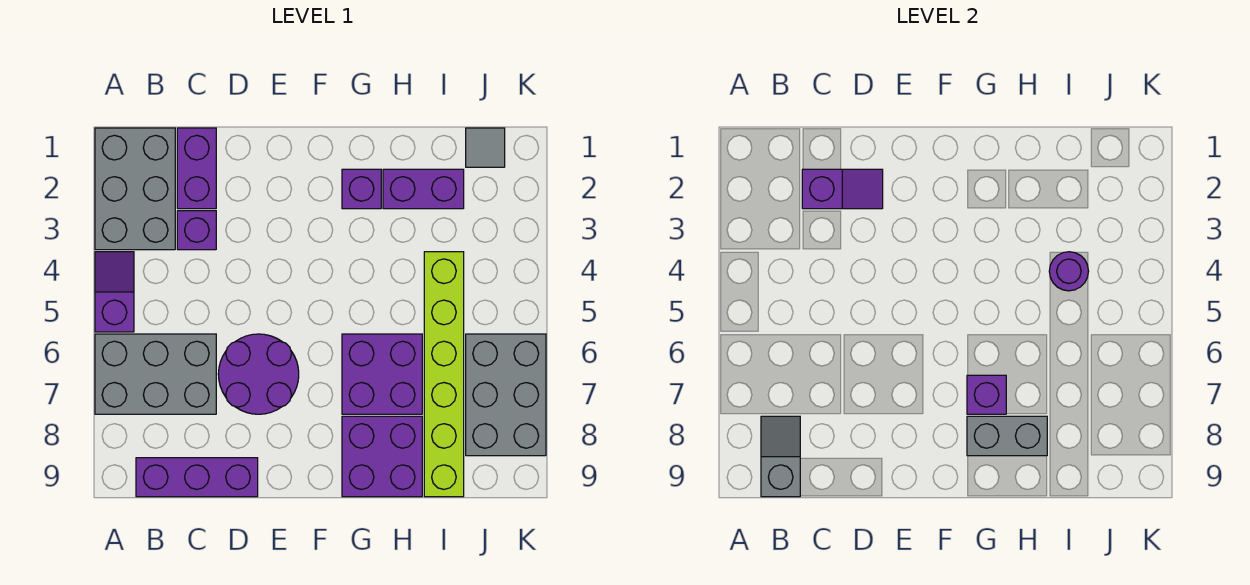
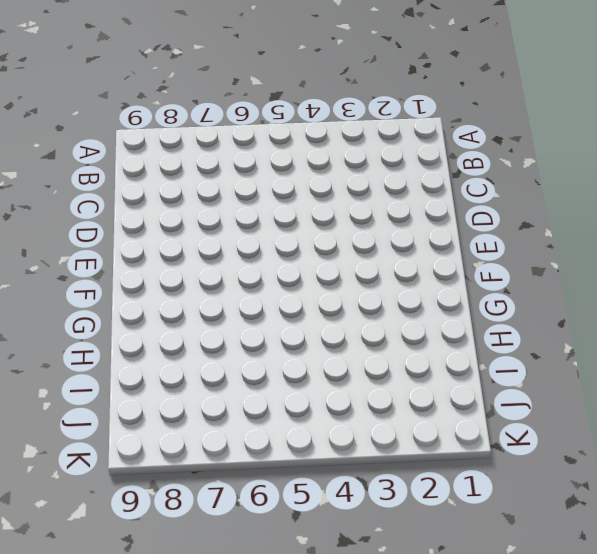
none -> grey 2x3 brick [95,128,175,250]
none -> purple 1x2 slope [95,252,134,332]
none -> grey 2x3 brick [95,334,216,414]

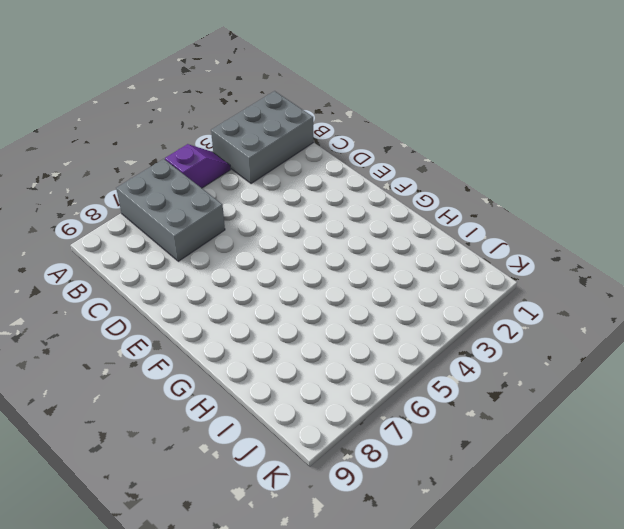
none -> purple 1x3 brick [136,458,258,497]
none -> purple 1x2 brick [177,128,216,209]
none -> purple 1x1 brick [177,211,216,250]

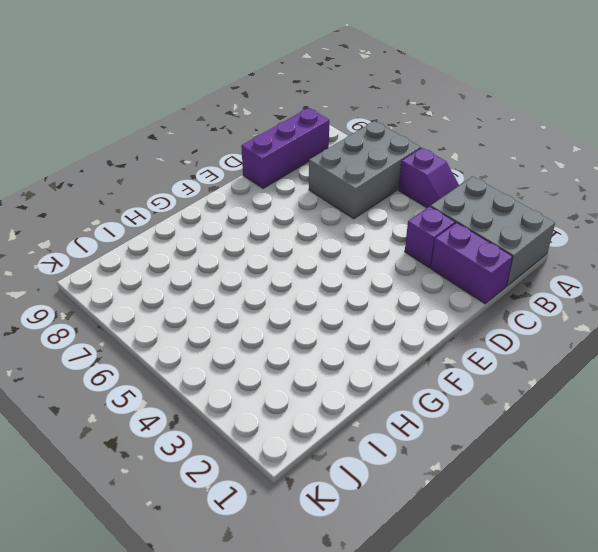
none -> purple 2x2 round brick [218,334,299,414]
none -> purple 1x1 brick [342,169,381,209]
none -> purple 2x2 brick [342,334,422,414]

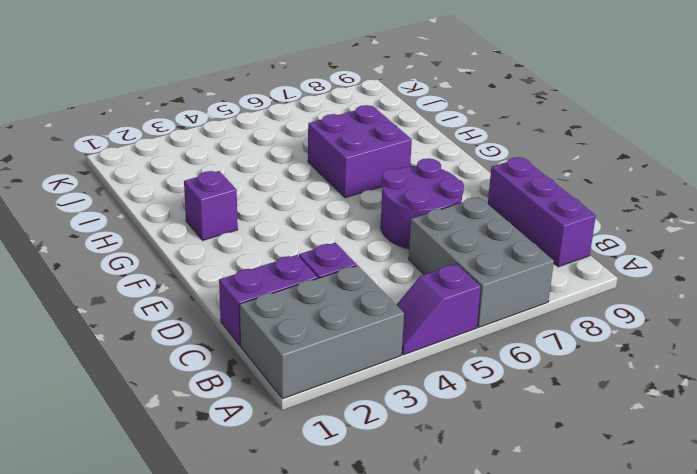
none -> purple 2x2 brick [342,416,422,497]
none -> purple 1x2 brick [383,169,464,209]
none -> lime 1x6 brick [424,252,464,497]

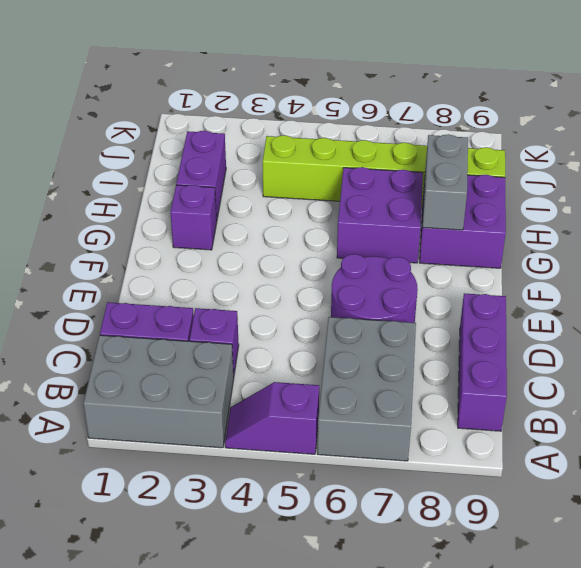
none -> grey 1x1 tile [466,128,505,167]
none -> grey 2x3 brick [466,334,546,456]
none -> grey 1x2 slope [761,416,800,497]

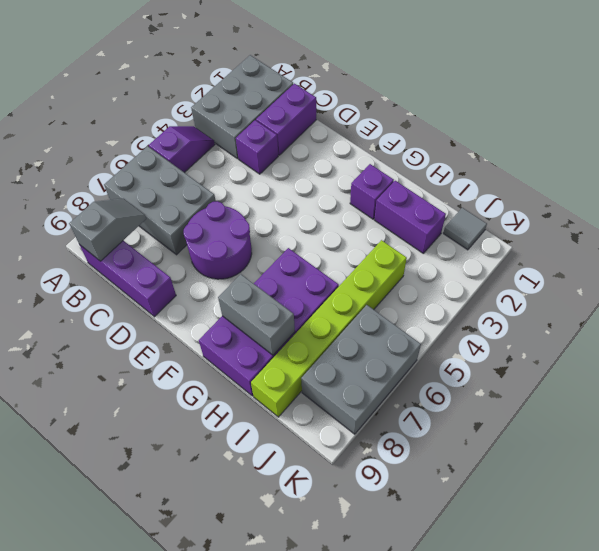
none -> purple 1x2 slope [802,169,883,209]
none -> purple 1x1 brick [967,375,1006,414]
none -> purple 1x1 round brick [1049,252,1089,291]

